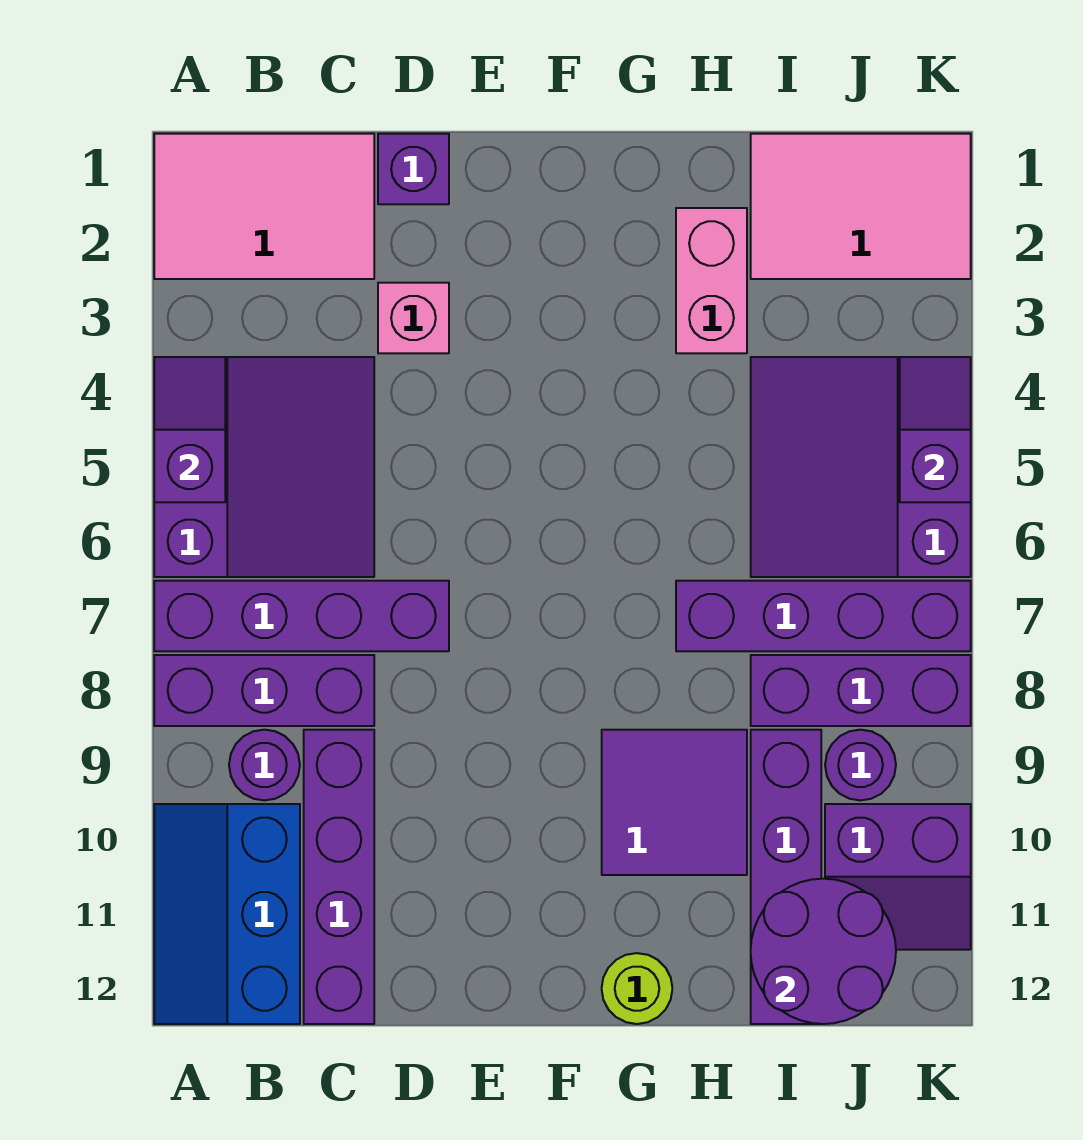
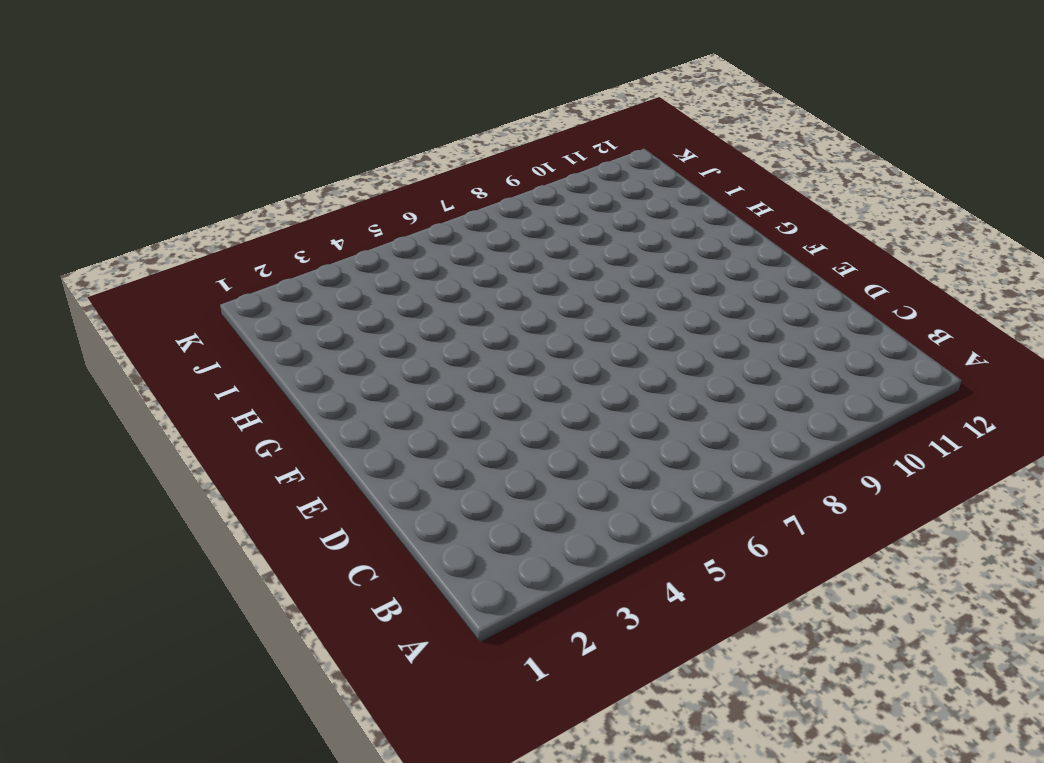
none -> pink 2x3 tile [154,134,374,279]
none -> purple 3x3 slope [154,357,374,577]
none -> purple 1x4 brick [154,581,449,651]

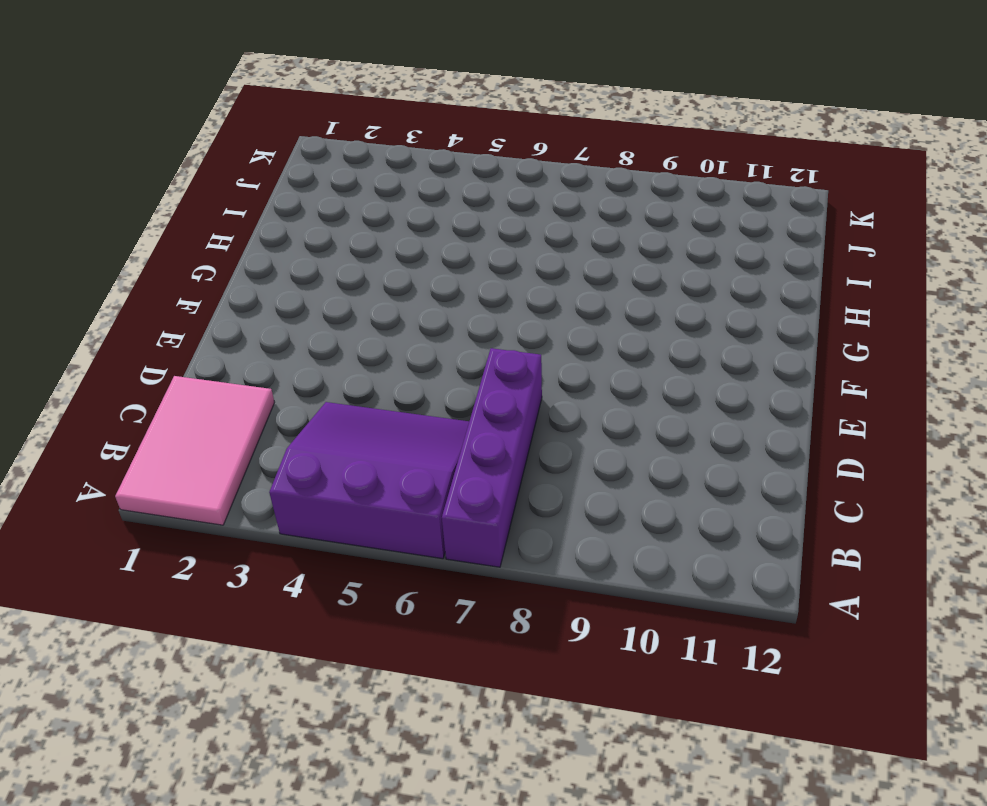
none -> purple 1x3 brick [154,655,374,726]
none -> blue 2x3 slope [154,804,300,1024]
none -> purple 1x1 round brick [229,730,300,800]

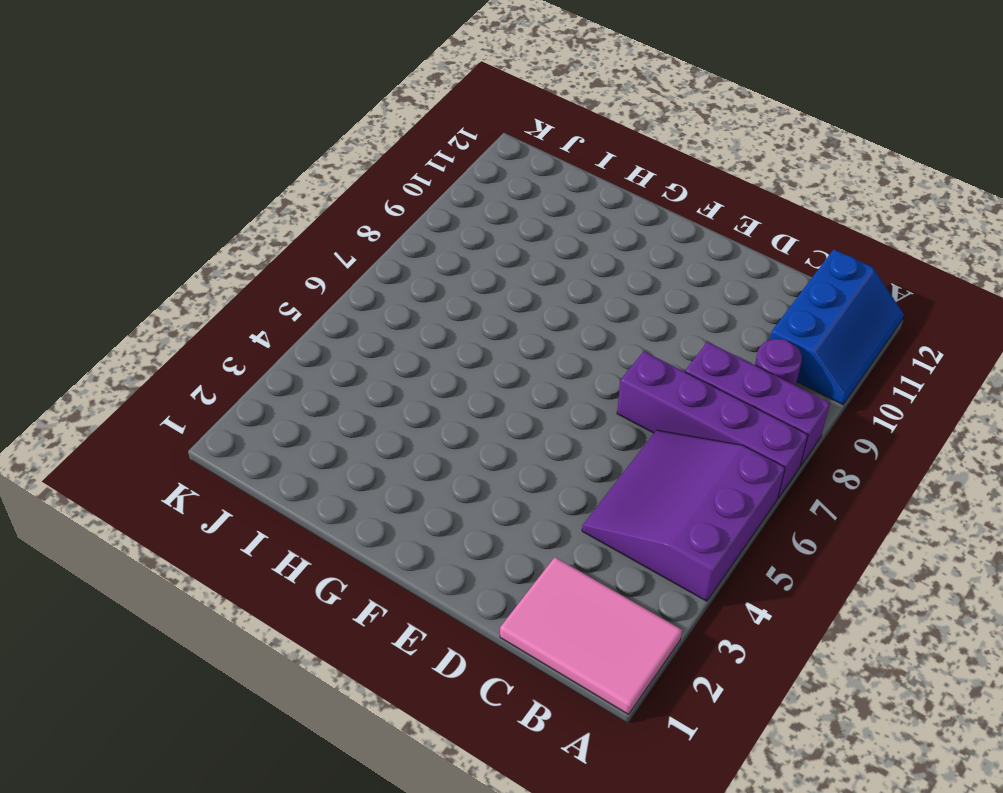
none -> purple 1x4 brick [304,730,374,1024]
none -> purple 1x1 brick [378,134,449,204]
none -> pink 1x1 brick [378,283,449,353]

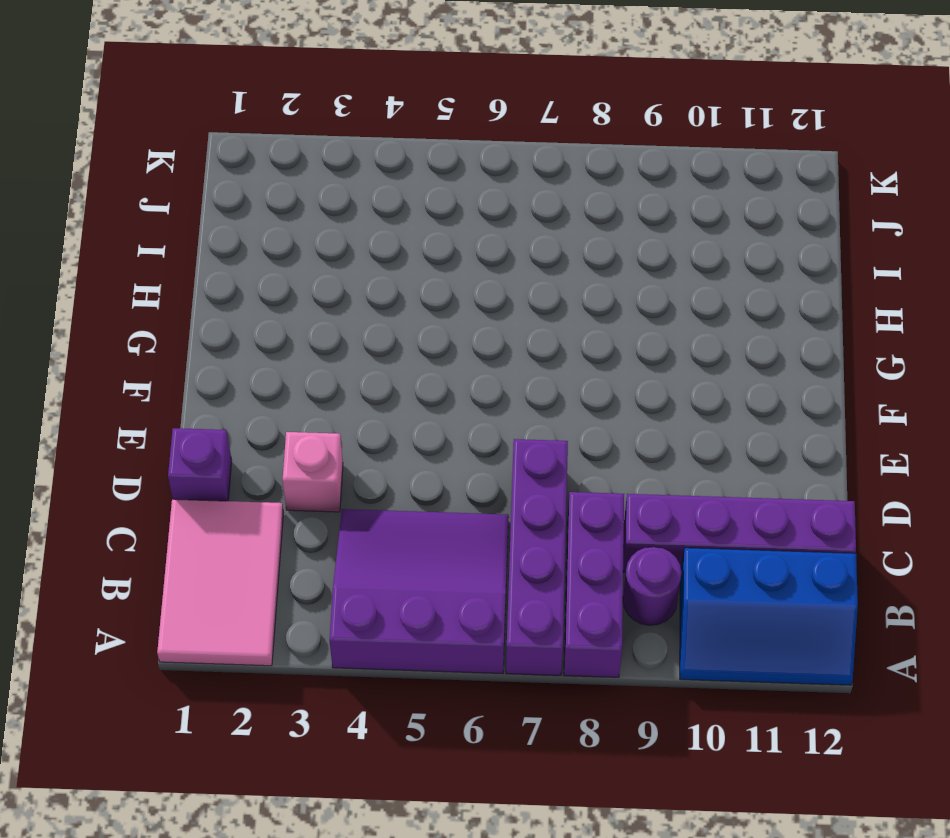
none -> purple 2x2 tile [602,730,747,875]
none -> lime 1x1 round brick [602,953,672,1024]
none -> pink 1x2 brick [676,208,747,353]

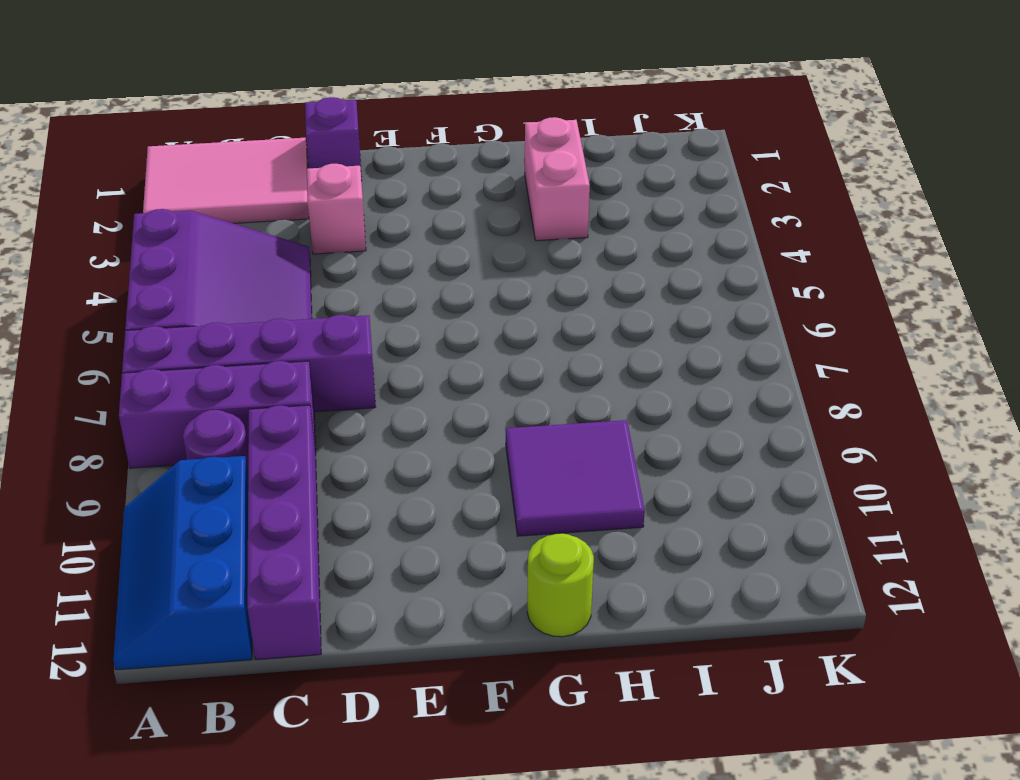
none -> purple 1x4 brick [676,581,971,651]
none -> pink 2x3 tile [751,134,971,279]
none -> purple 3x3 slope [751,357,971,577]

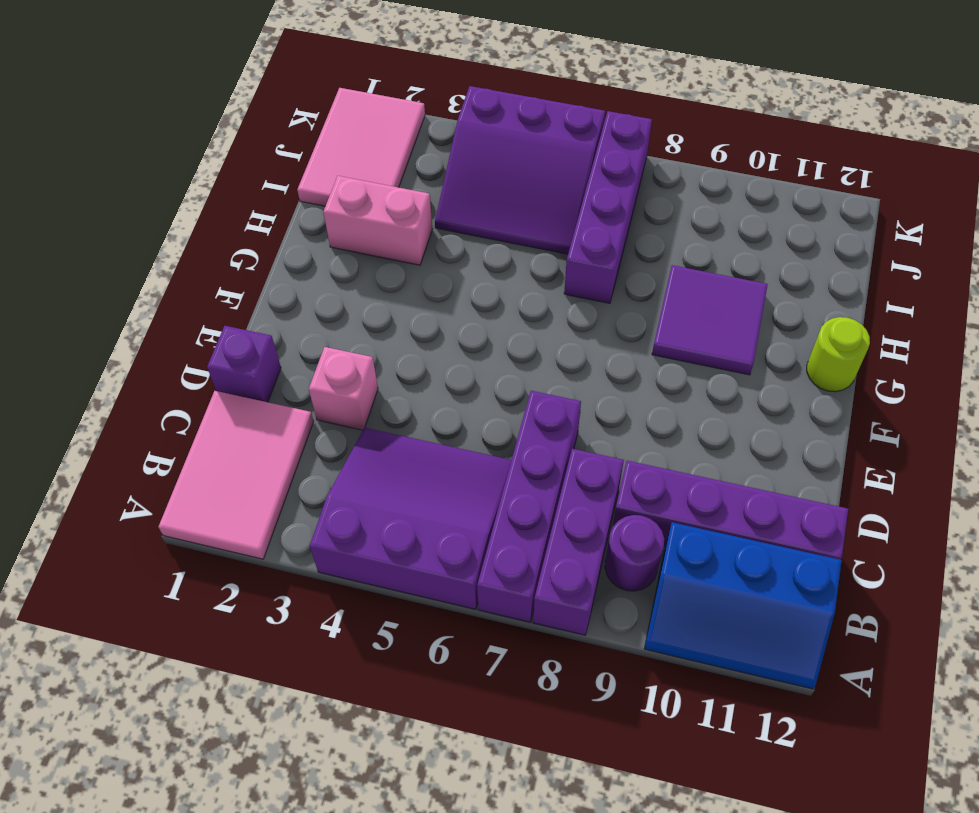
none -> purple 1x3 brick [751,655,971,726]
none -> purple 1x4 brick [751,730,821,1024]
none -> purple 1x1 round brick [825,730,896,800]

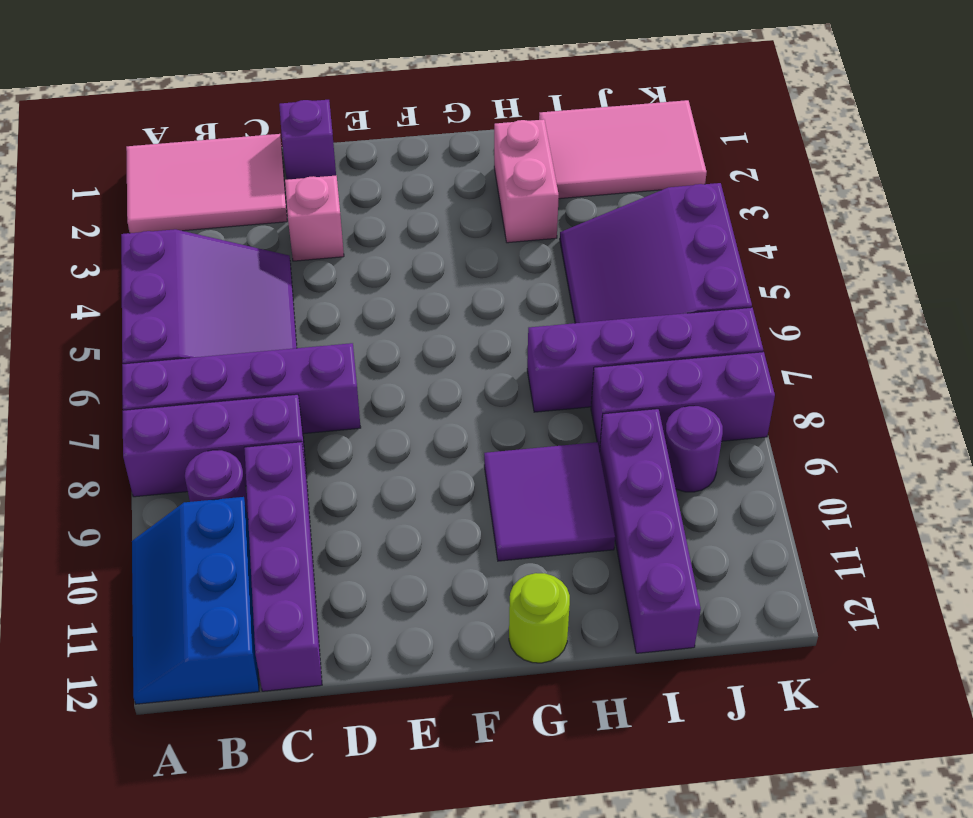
none -> purple 2x2 slope [825,804,971,950]
none -> purple 1x2 slope [154,357,225,502]
none -> purple 2x2 round brick [751,879,896,1024]

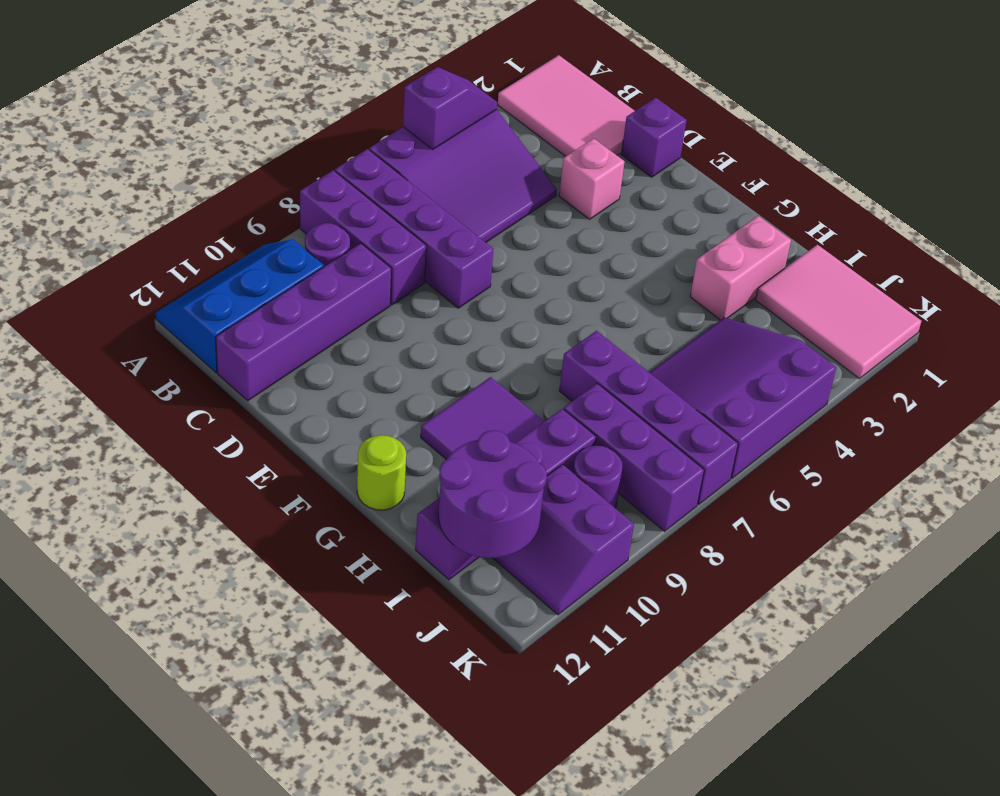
none -> purple 1x2 slope [900,357,971,502]

